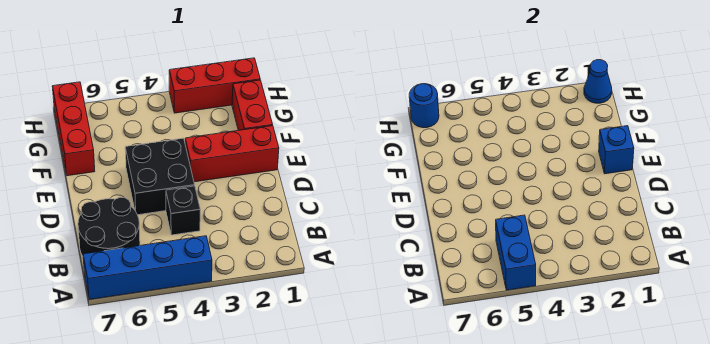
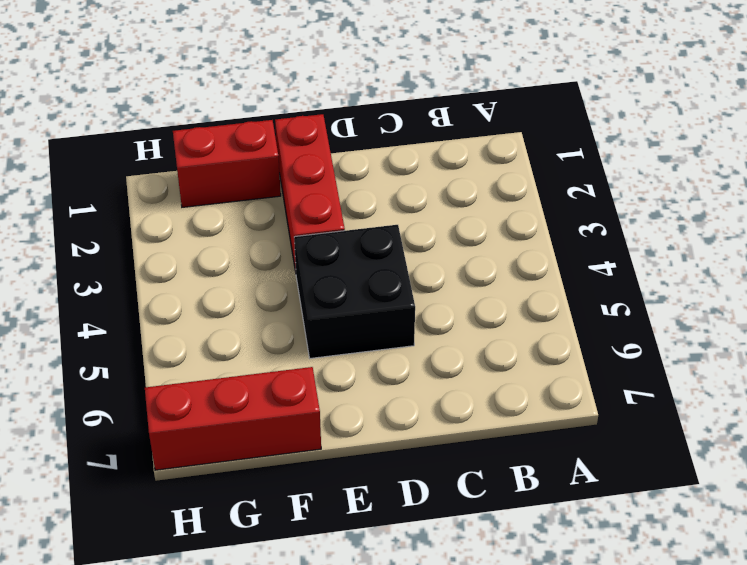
none -> blue 1x4 brick [83,236,212,300]
none -> black 2x2 round brick [78,197,140,256]
none -> black 1x1 brick [166,186,200,235]

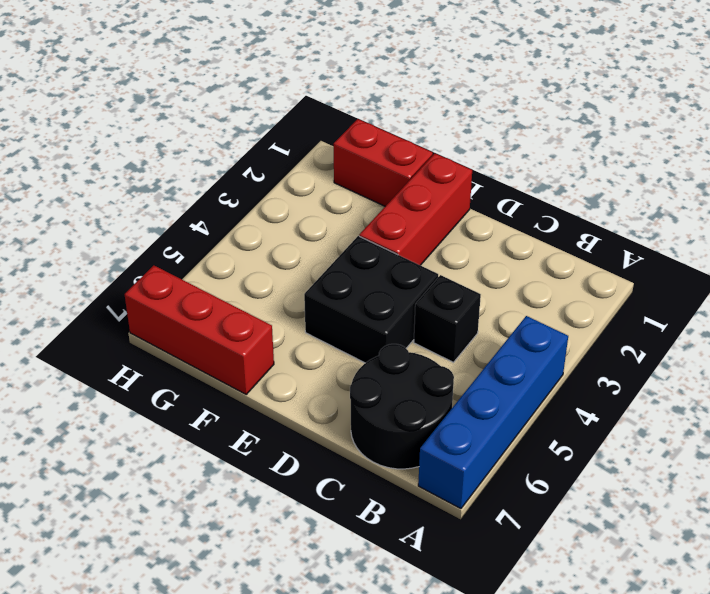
none -> red 1x3 brick [169,58,260,113]
none -> blue 1x2 brick [496,215,536,290]
none -> blue 1x1 brick [599,126,634,174]

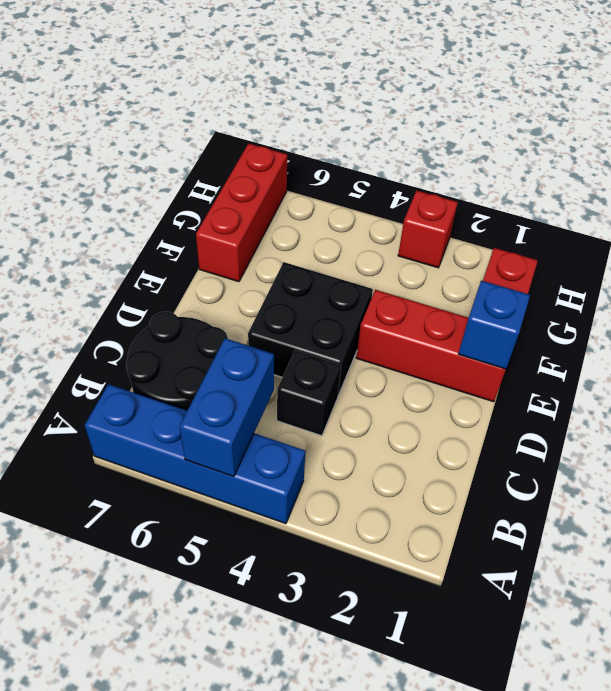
red 1x1 brick [398,190,458,268] -> red 1x3 brick [169,58,260,113]
none -> blue 1x1 cone [584,60,612,103]
none -> blue 1x1 round brick [409,84,439,128]

